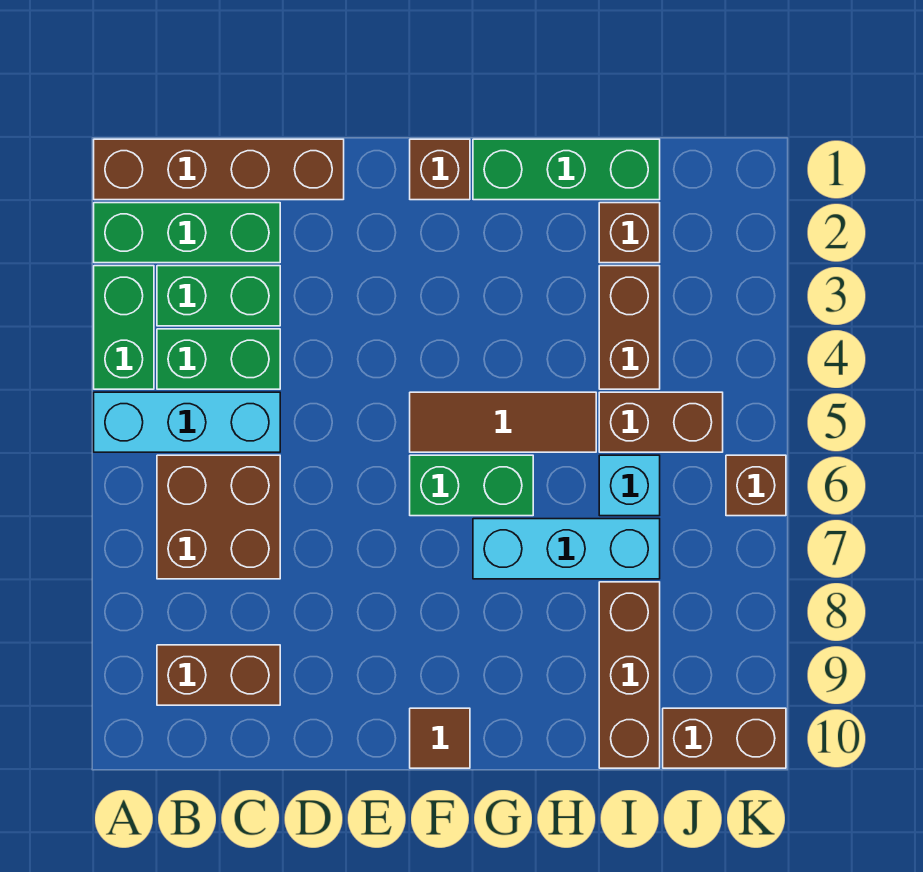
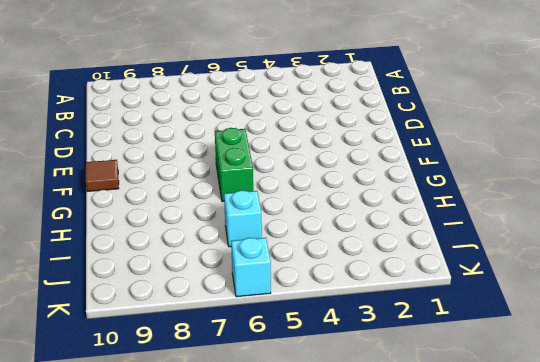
cyan 1x1 brick [231,238,271,297] -> brown 1x1 brick [726,455,786,516]
none -> brown 1x4 brick [94,139,344,200]
none -> green 1x3 brick [94,203,280,263]
none -> green 1x2 brick [94,266,154,389]

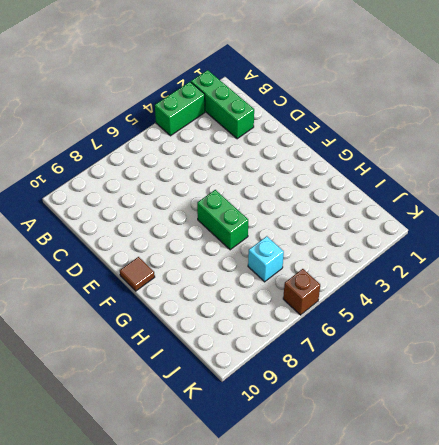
none -> brown 1x4 brick [94,139,344,200]
none -> cyan 1x3 brick [94,392,280,452]
none -> green 1x2 brick [157,266,280,326]

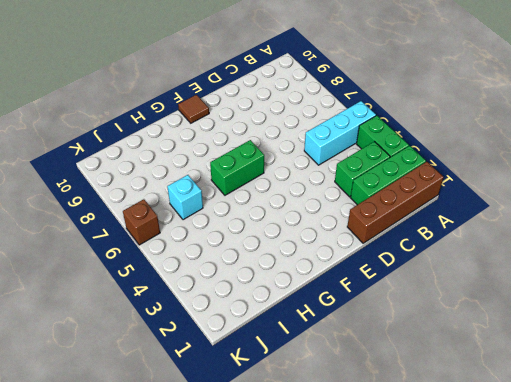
none -> green 1x2 brick [157,329,280,389]
none -> brown 2x2 brick [157,455,280,579]
none -> brown 1x2 brick [157,645,280,705]

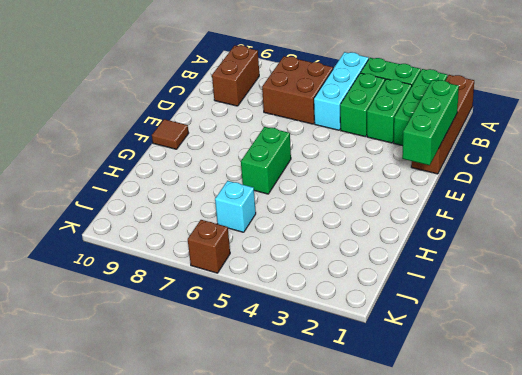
green 1x3 brick [402,80,459,165] -> green 1x3 brick moved to [473,139,660,200]
none -> brown 1x1 brick [410,139,470,200]
none -> brown 1x3 tile [410,392,596,452]
none -> cyan 1x3 brick [473,519,660,579]

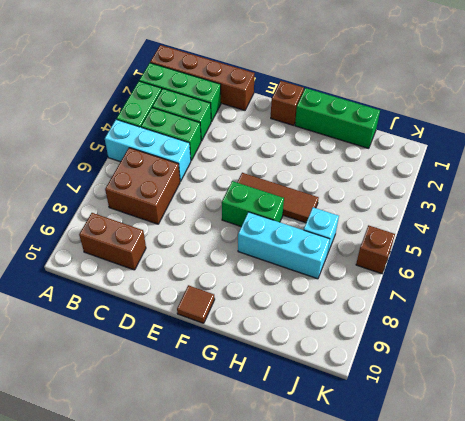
none -> brown 1x1 brick [599,203,660,263]
none -> brown 1x2 brick [599,266,660,389]
none -> brown 1x2 brick [599,392,723,452]

